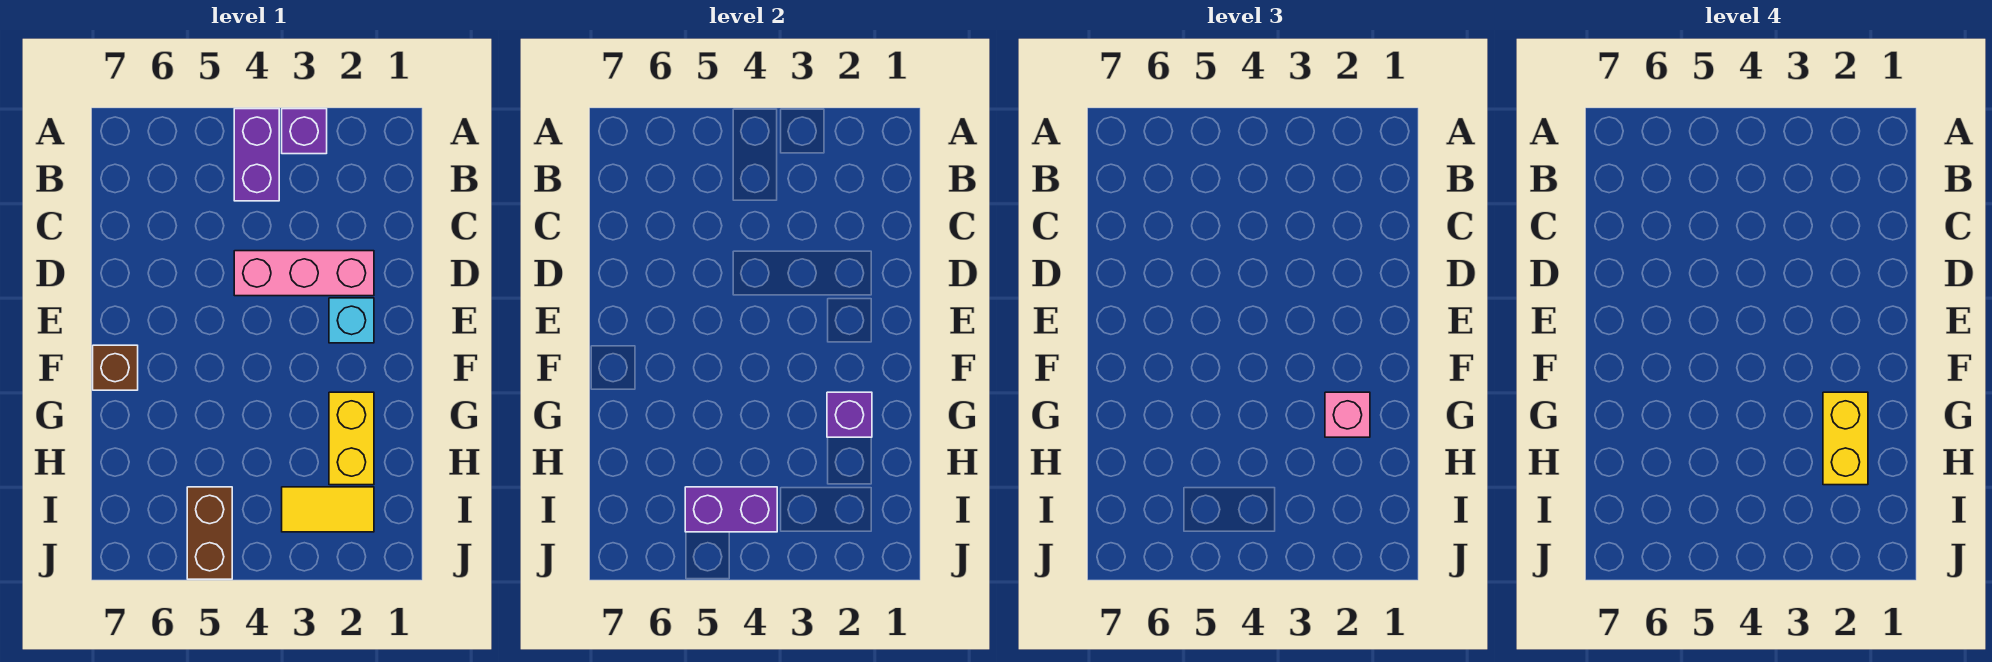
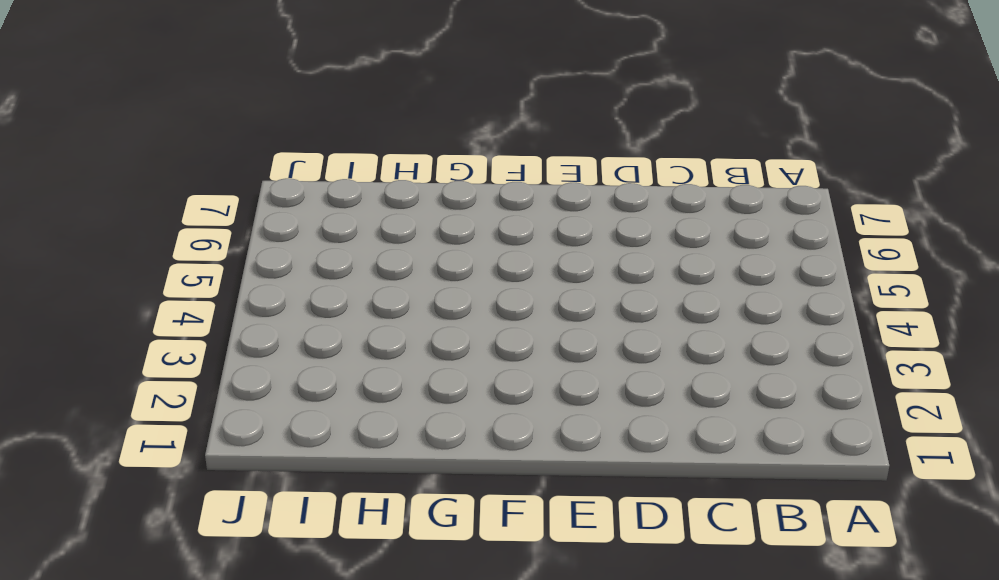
none -> purple 1x1 brick [282,109,327,154]
none -> purple 1x2 brick [234,109,279,201]
none -> pink 1x3 brick [234,251,374,296]

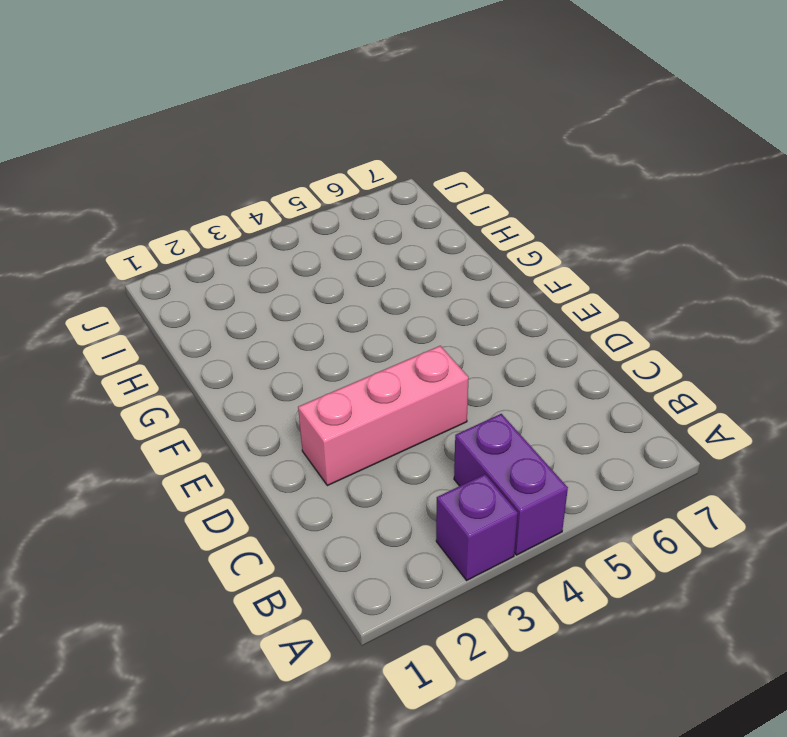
none -> cyan 1x1 brick [329,298,374,343]
none -> brown 1x1 brick [93,345,138,390]
none -> yellow 1x2 brick [329,392,374,485]

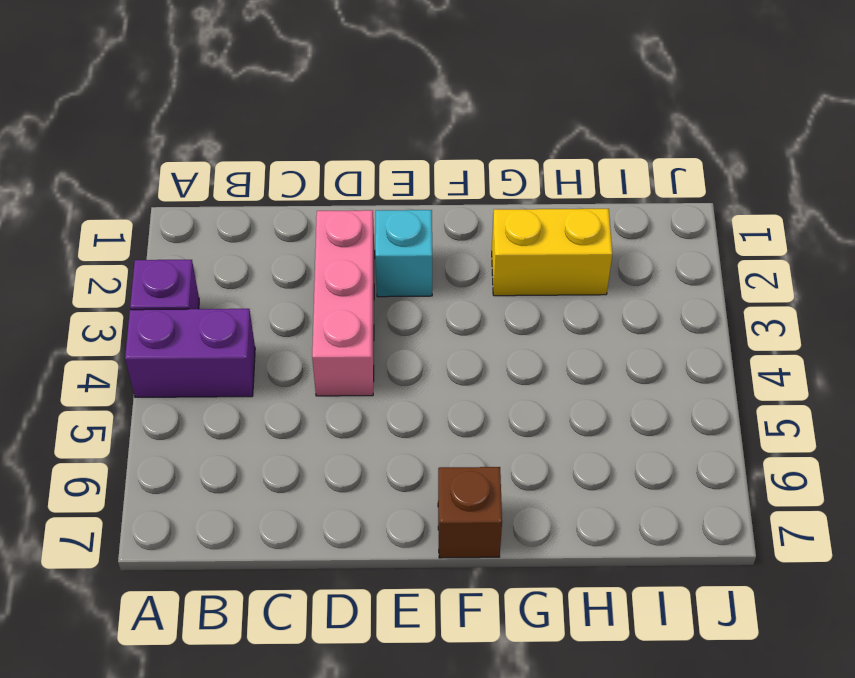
none -> yellow 1x2 tile [282,487,374,532]
none -> brown 1x2 brick [187,487,232,579]
none -> purple 1x1 brick [827,392,872,437]

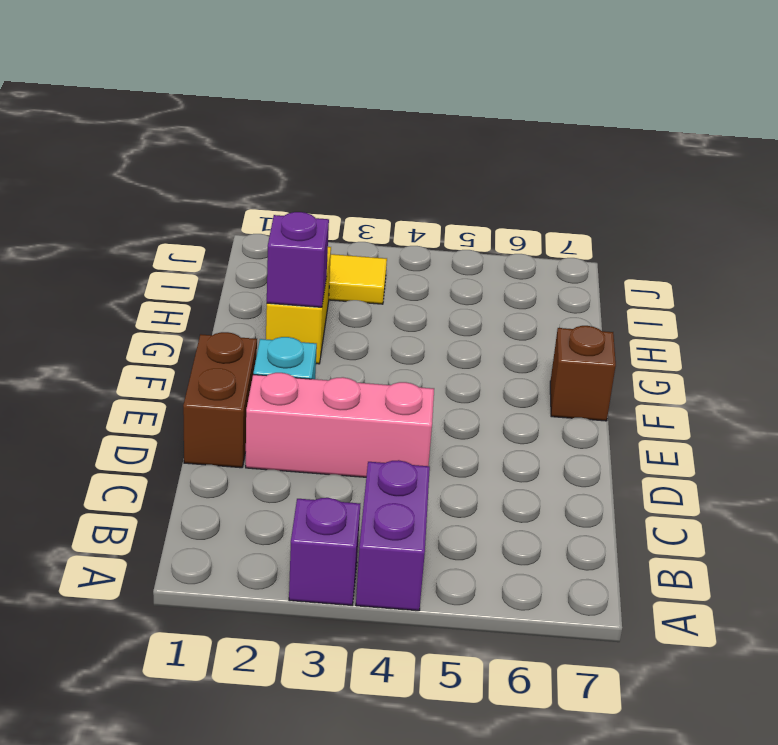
brown 1x2 brick [183,332,257,468] -> brown 1x2 brick moved to [187,487,232,579]
none -> purple 1x2 brick [685,487,777,532]
none -> pink 1x1 brick [1325,392,1370,437]
none -> yellow 1x2 brick [1823,392,1868,485]

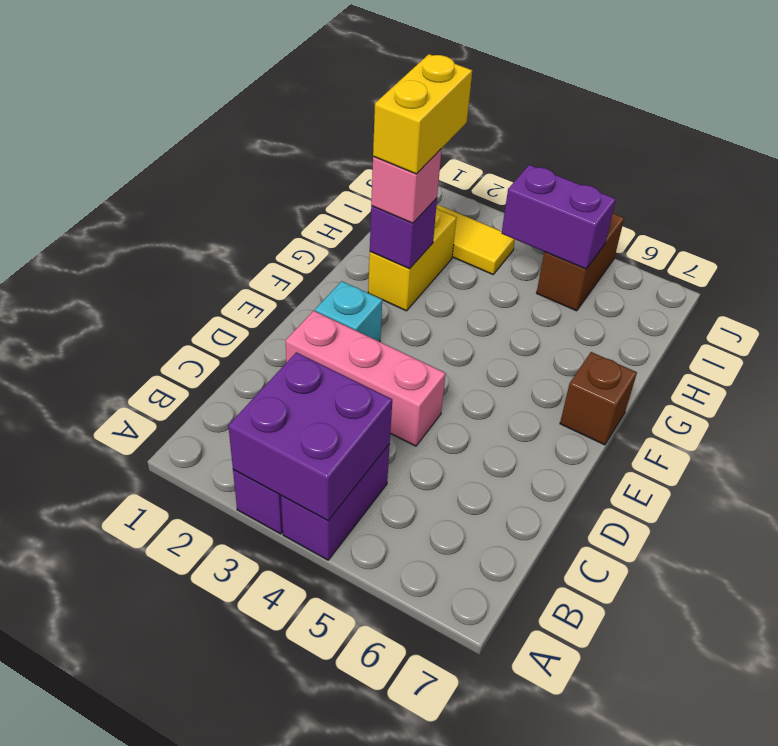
purple 2x2 brick [228,352,392,520] -> none

